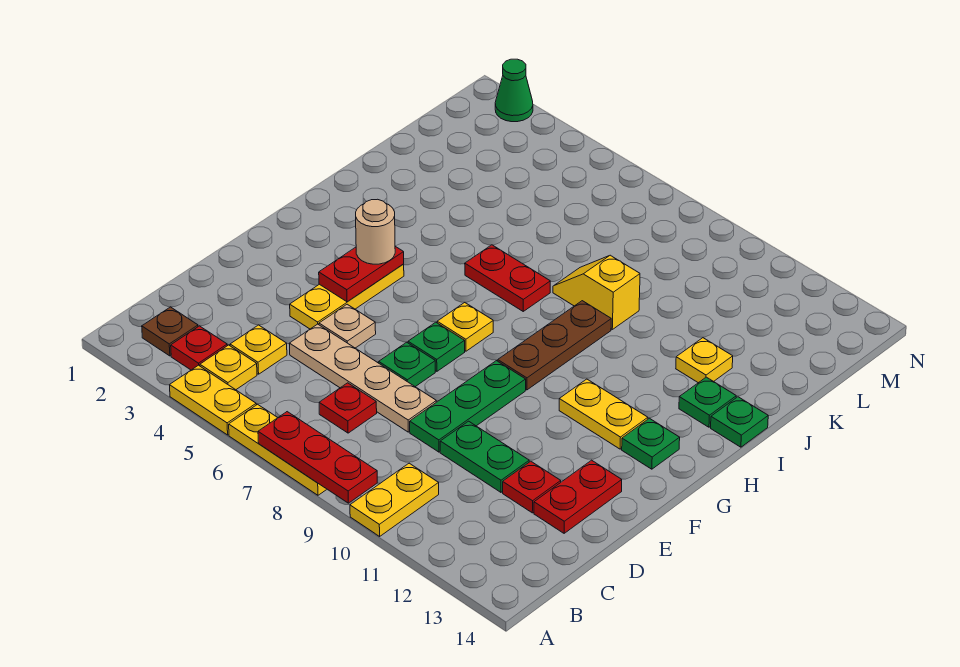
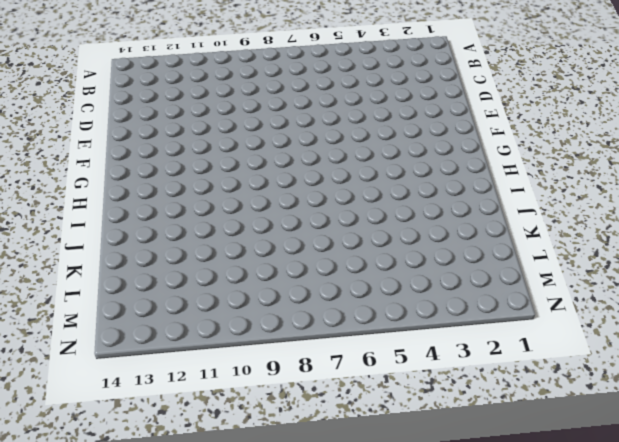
none -> yellow 1x2 plate [170,365,256,435]
none -> yellow 1x3 plate [229,404,327,495]
none -> yellow 1x2 plate [350,463,439,536]
none -> brown 1x1 plate [142,307,198,356]

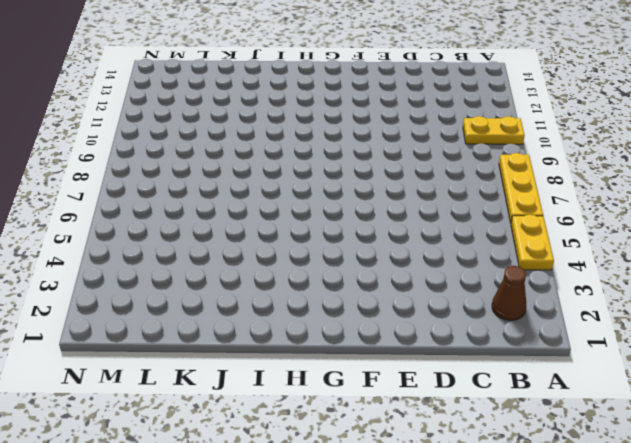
brown 1x1 cone [492,266,526,320] -> brown 1x1 plate [142,307,198,356]
none -> red 1x1 plate [171,326,227,370]
none -> yellow 1x1 plate [200,345,257,390]
none -> yellow 1x1 plate [230,325,287,374]
none -> red 1x1 plate [319,383,377,433]

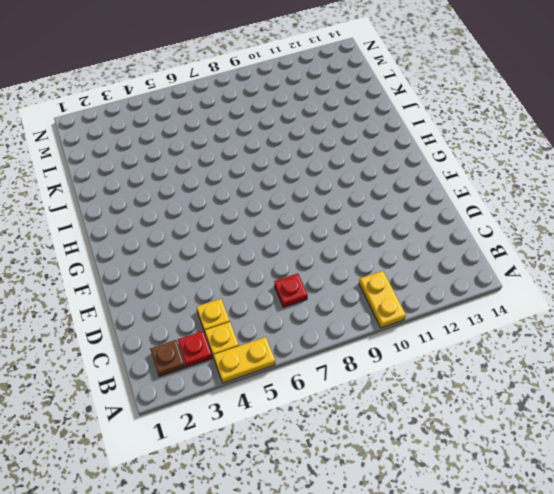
none -> yellow 1x3 plate [229,404,327,495]
none -> tan 1x4 plate [289,324,436,432]
none -> green 1x3 plate [410,361,526,452]
none -> green 1x2 plate [440,421,529,492]

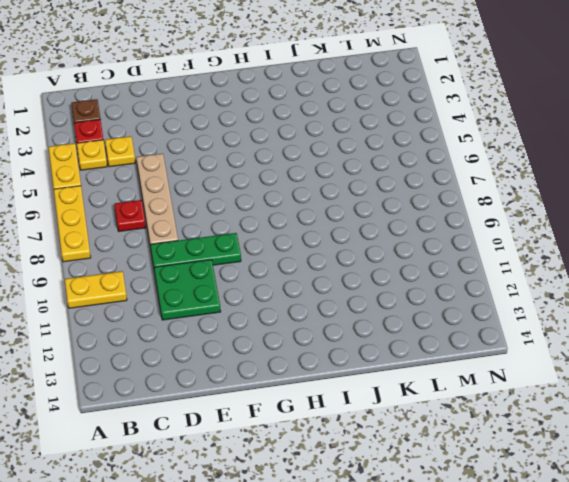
green 2x2 plate [154,259,221,320] -> green 1x2 plate [440,421,529,492]
none -> red 1x1 plate [503,461,561,513]
none -> red 1x2 plate [534,460,622,533]
none -> yellow 1x3 plate [290,264,404,329]
none -> tan 1x1 plate [319,304,376,348]

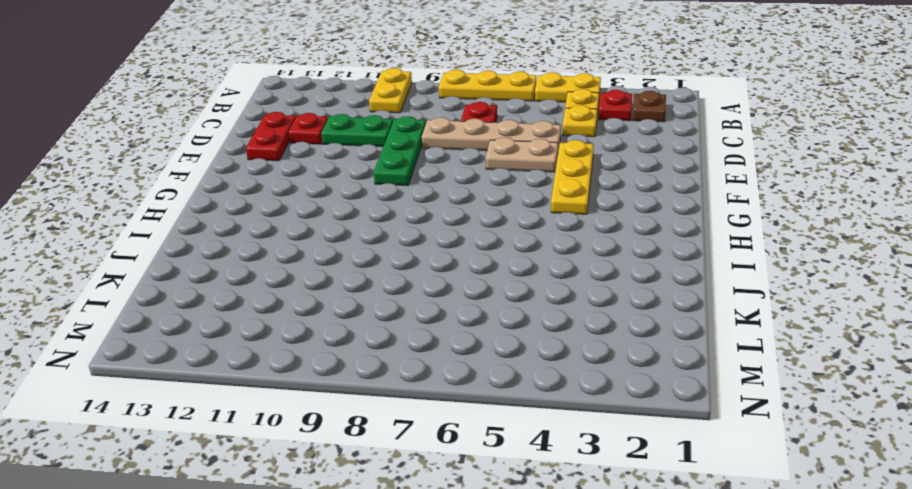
tan 1x2 plate [486,137,558,172] -> tan 1x1 plate [319,304,376,348]
none -> green 1x1 plate [379,342,435,387]
none -> green 1x1 plate [408,322,465,371]
none -> yellow 1x1 plate [437,302,493,351]
none -> brown 1x3 plate [498,301,611,390]

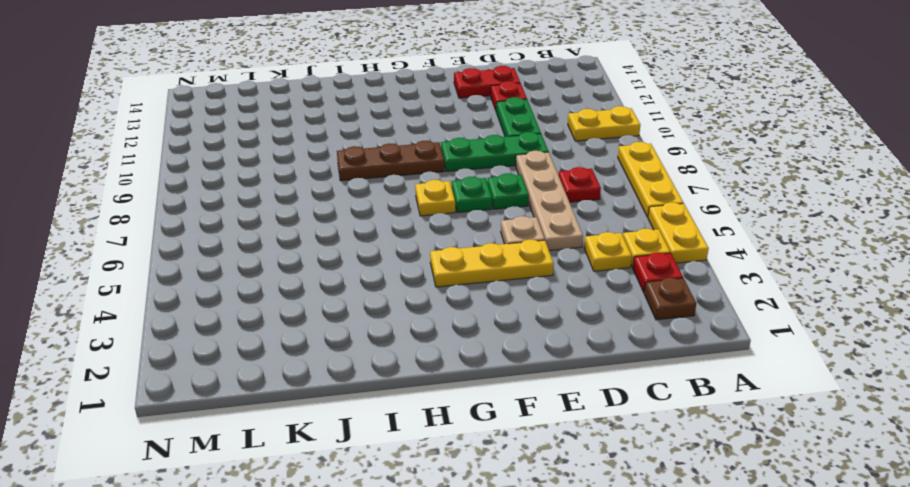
none -> yellow 1x2 plate [559,379,648,449]
none -> green 1x1 plate [622,418,680,469]
none -> red 1x2 plate [465,245,550,311]
none -> green 1x1 plate [679,377,736,427]

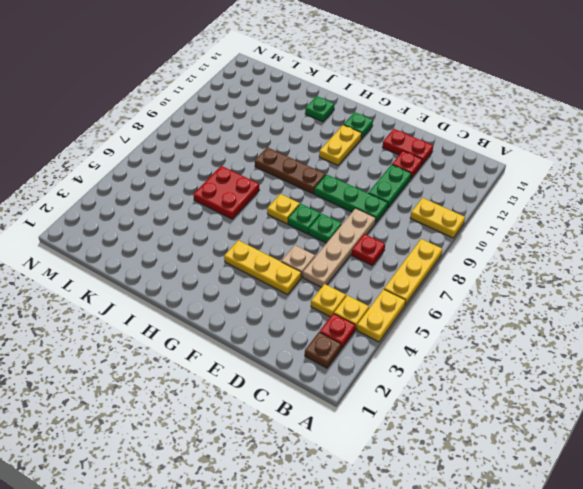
red 2x2 plate [193,166,259,219] -> red 1x2 plate [465,245,550,311]
none -> green 1x1 plate [711,397,768,447]
none -> yellow 1x2 slope [553,255,640,329]
none -> yellow 1x1 plate [676,338,733,383]
none -> green 1x1 cone [495,59,533,122]

